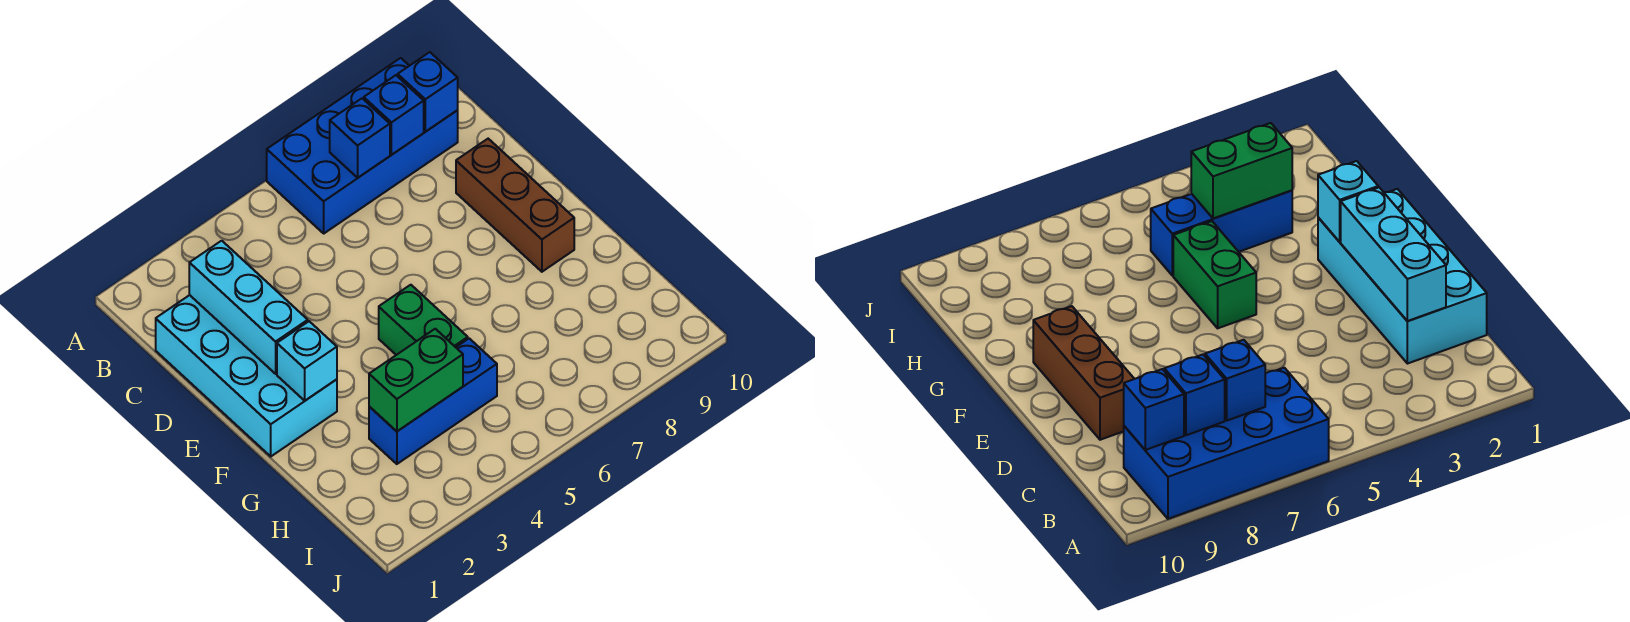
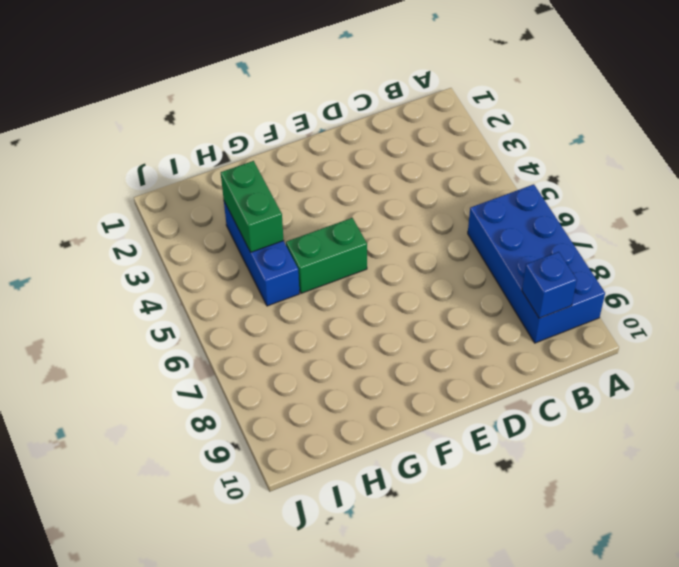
none -> cyan 2x4 brick [156,295,337,456]
none -> brown 1x3 brick [456,139,574,272]

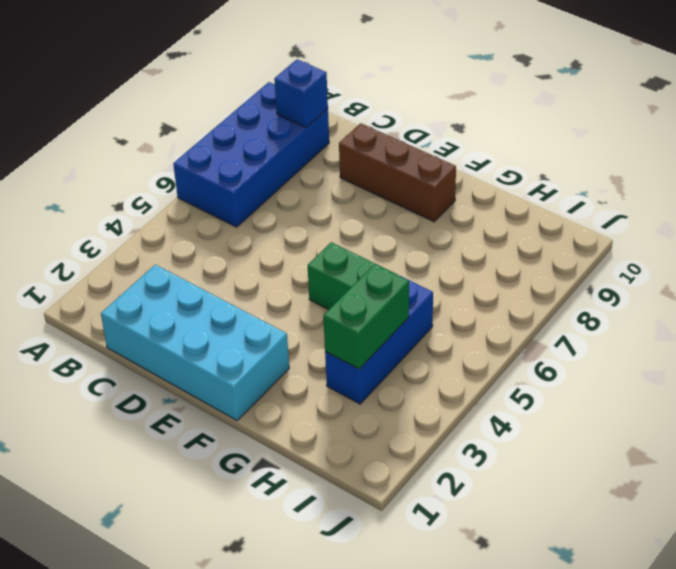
none -> blue 1x1 brick [330,98,390,178]
none -> blue 1x1 brick [364,75,424,155]

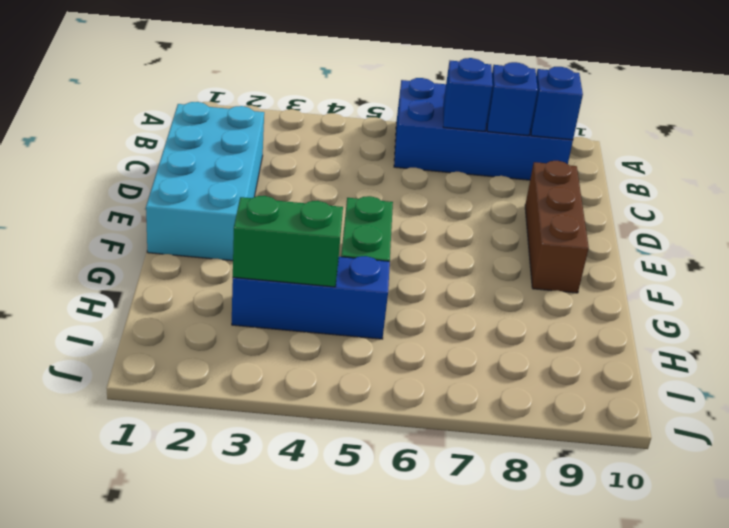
none -> cyan 1x3 brick [189,241,308,374]
none -> cyan 1x1 brick [277,321,337,401]

